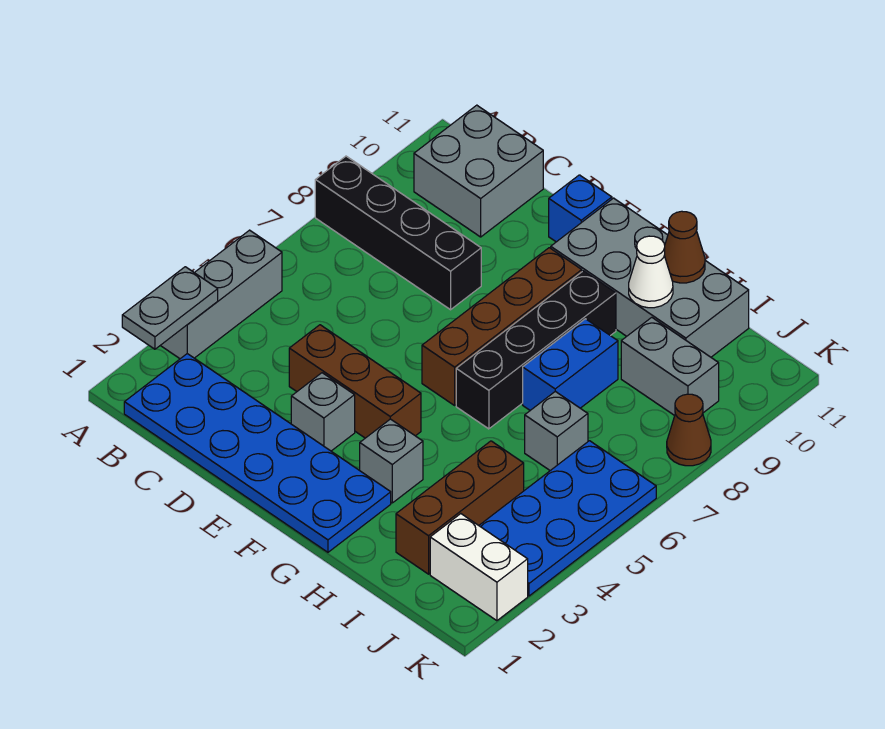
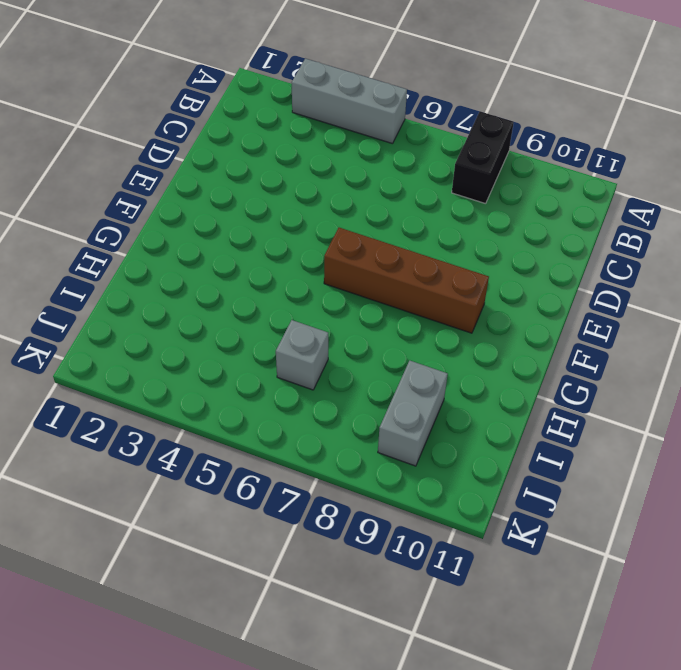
black 1x2 brick [452,112,514,204] -> black 1x4 brick [315,156,481,310]
none -> blue 2x6 plate [124,354,391,552]
none -> grey 2x2 brick [414,105,543,237]
none -> brown 1x3 brick [289,325,421,438]

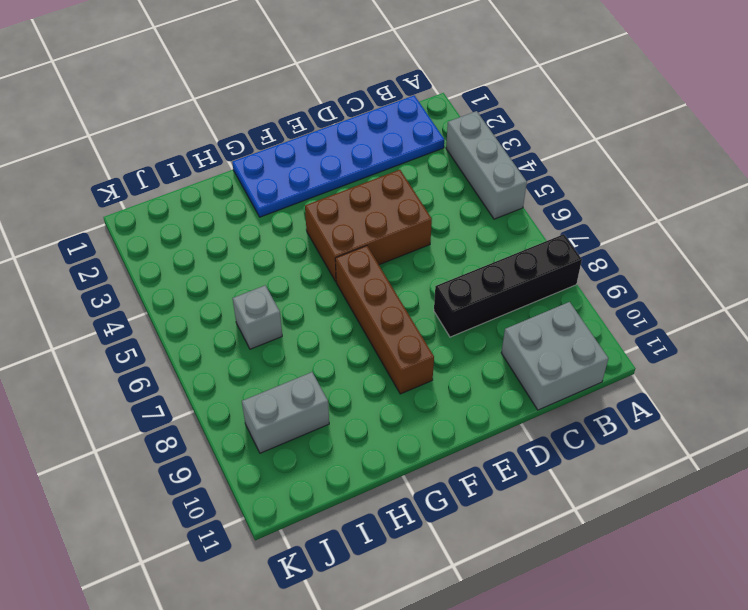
brown 2x3 brick [305,170,432,281] -> brown 1x3 brick [289,325,421,438]
none -> grey 1x1 brick [291,373,355,451]
none -> blue 1x1 brick [549,175,612,242]
none -> grey 2x4 brick [551,198,749,357]

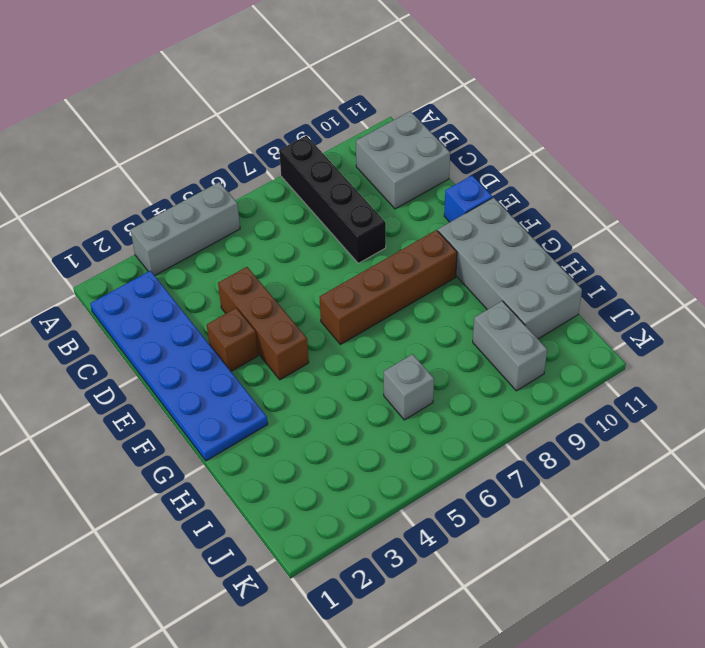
brown 1x1 brick [207,308,258,371] -> grey 1x1 brick [291,373,355,451]
none -> grey 1x1 brick [360,419,423,503]
none -> black 1x4 brick [456,271,616,429]
none -> blue 1x2 brick [523,319,618,410]

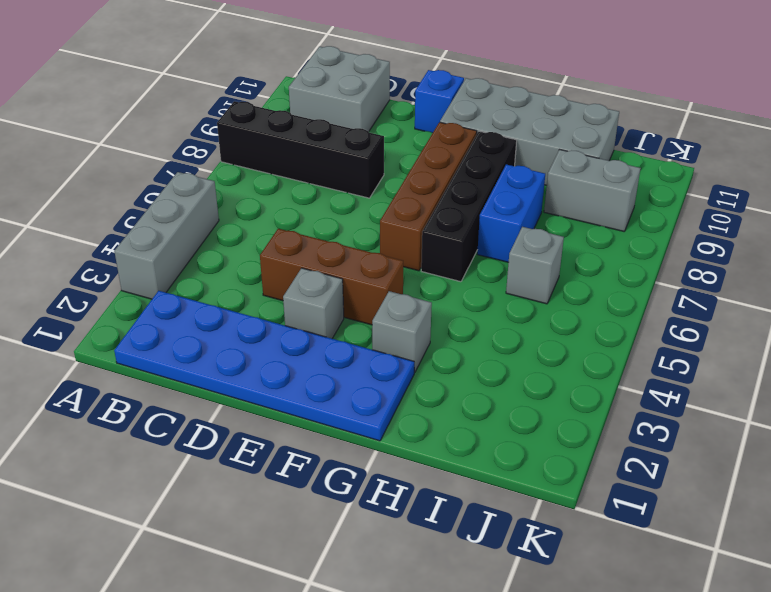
none -> brown 1x3 brick [396,441,524,574]
none -> white 1x2 brick [430,514,528,621]
none -> blue 2x4 plate [479,441,656,596]

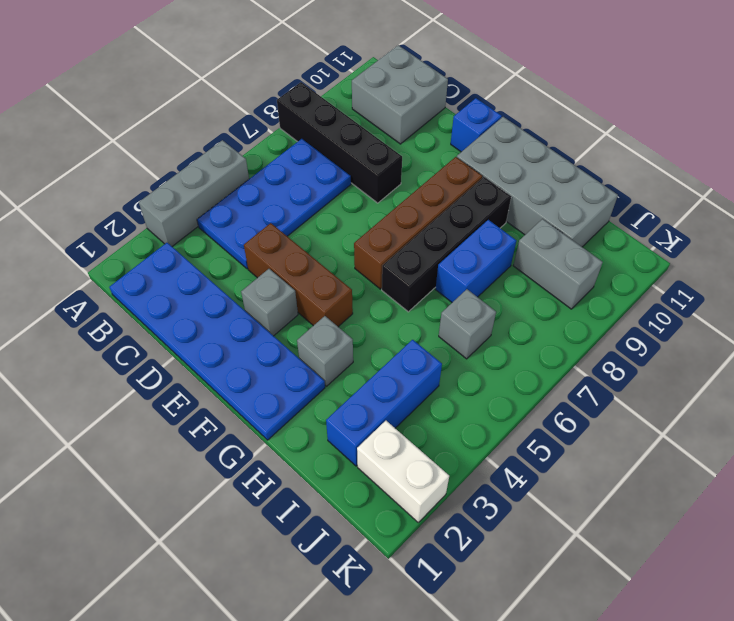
blue 2x4 plate [197,139,351,269] -> blue 2x4 plate moved to [479,441,656,596]
blue 1x3 brick [326,340,442,466] -> brown 1x3 brick [396,441,524,574]
none -> brown 1x1 cone [667,394,711,466]
none -> grey 1x2 plate [122,267,218,349]
none -> white 1x1 cone [629,236,673,308]

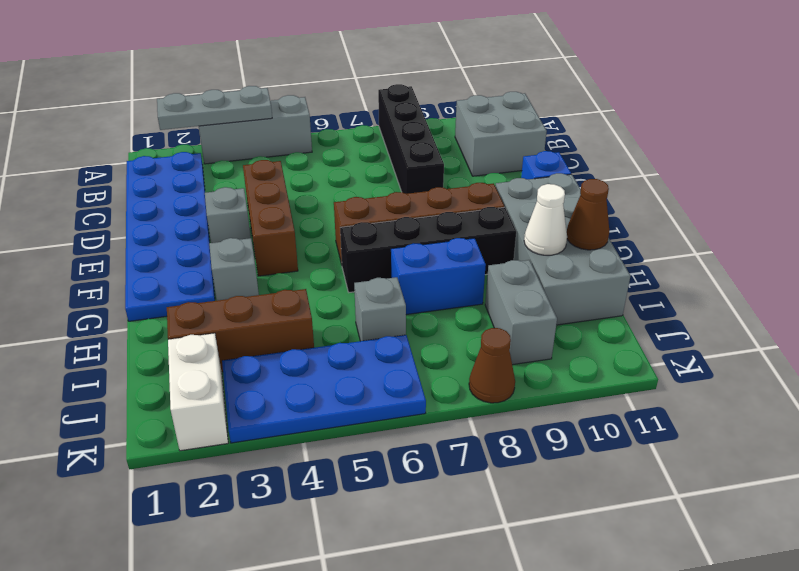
grey 1x3 plate [157,86,272,130] -> grey 1x2 plate [122,267,218,349]

